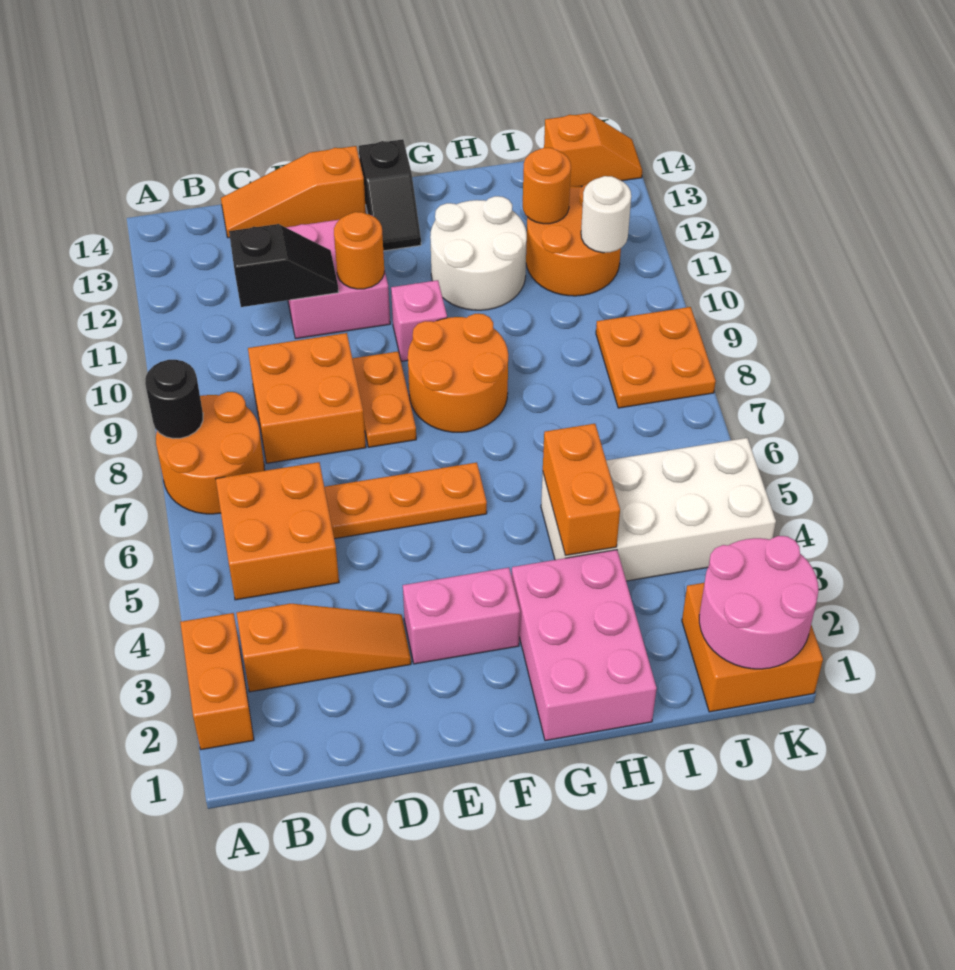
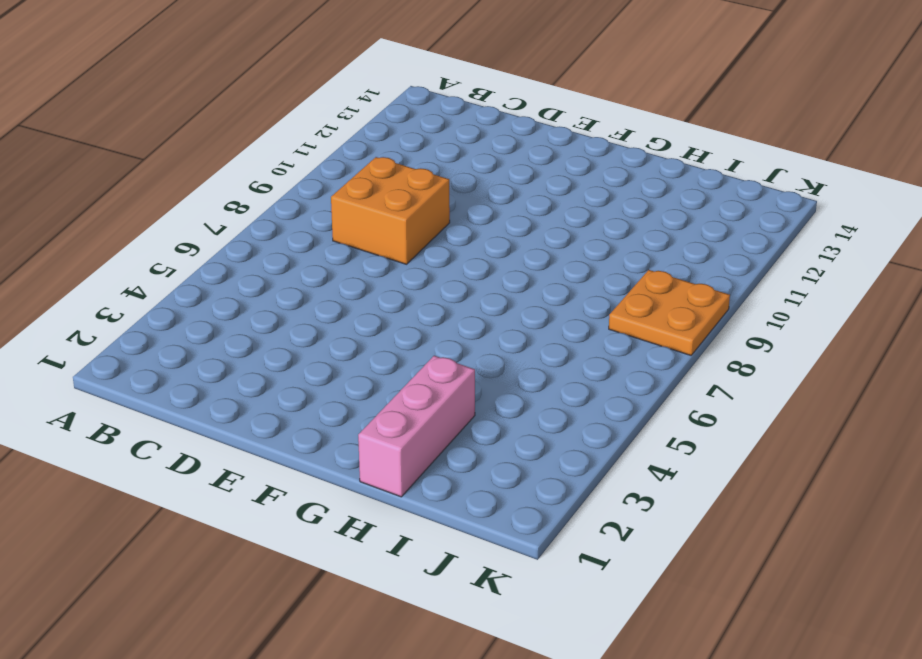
pink 1x3 brick [358,356,475,497] -> pink 2x3 brick [512,550,657,741]
none -> orange 1x2 brick [180,613,254,750]
none -> orange 2x2 round brick [156,392,265,514]
none -> orange 1x3 slope [237,604,411,692]

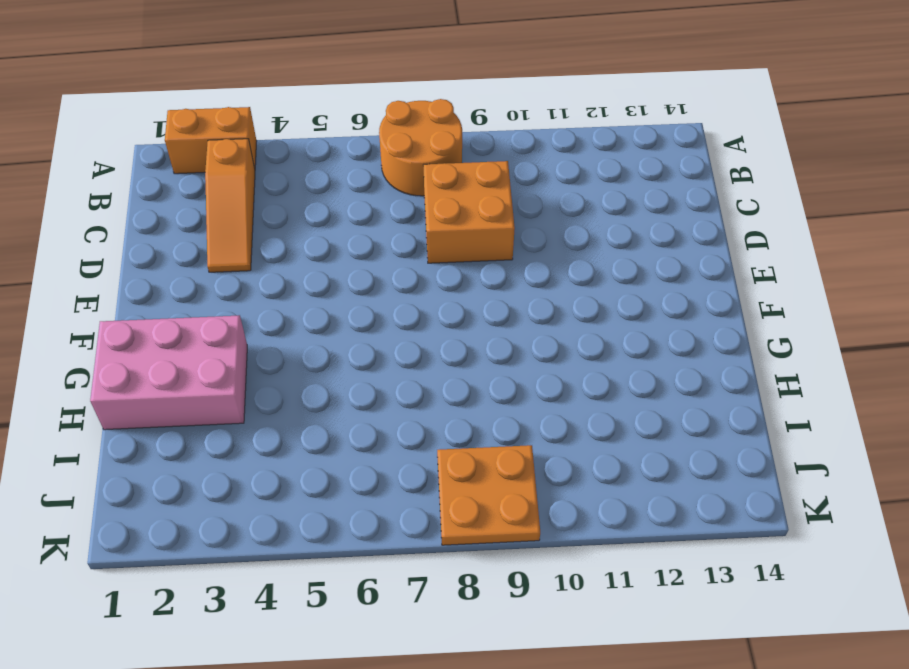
none -> orange 2x2 brick [216,462,339,600]
none -> orange 1x3 slope [221,146,366,238]
none -> orange 1x3 plate [325,463,487,539]

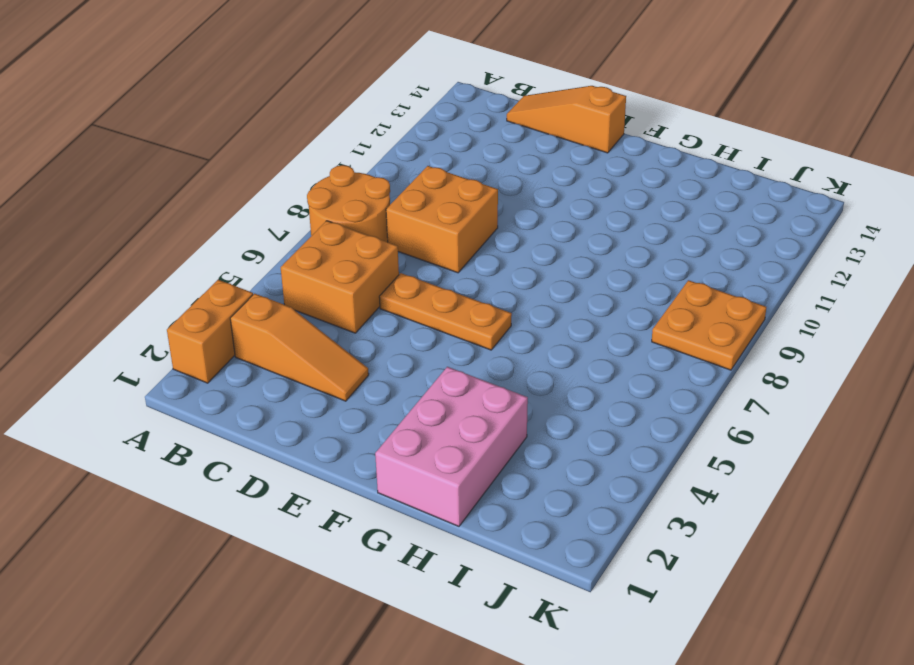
none -> pink 2x2 brick [286,215,390,339]
none -> pink 1x2 brick [403,568,520,664]
none -> orange 1x2 plate [352,351,416,447]

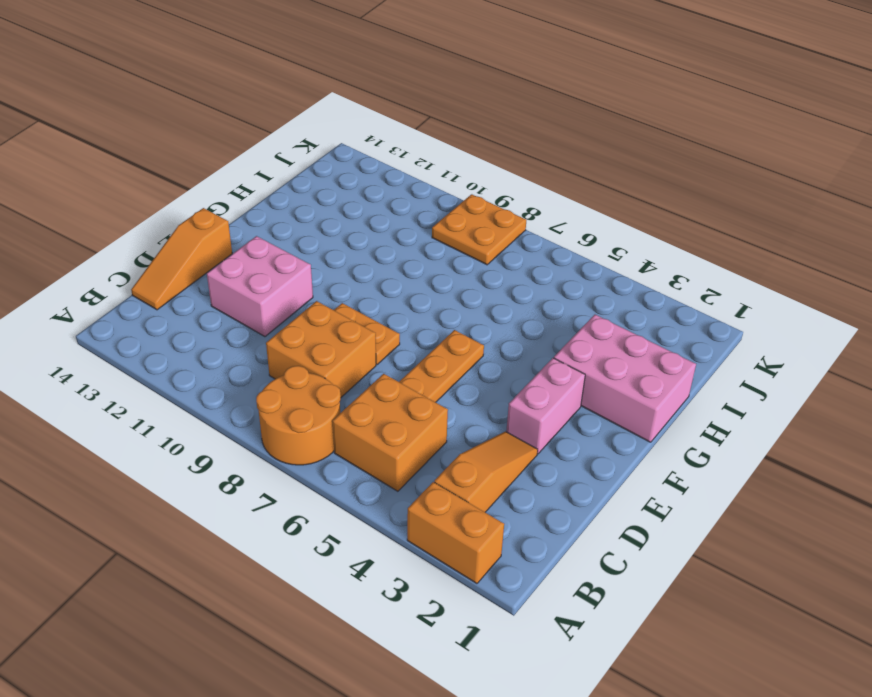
none -> orange 2x2 round brick [408,314,508,432]
none -> pink 1x1 brick [391,280,447,361]
none -> black 1x2 slope [359,139,421,251]

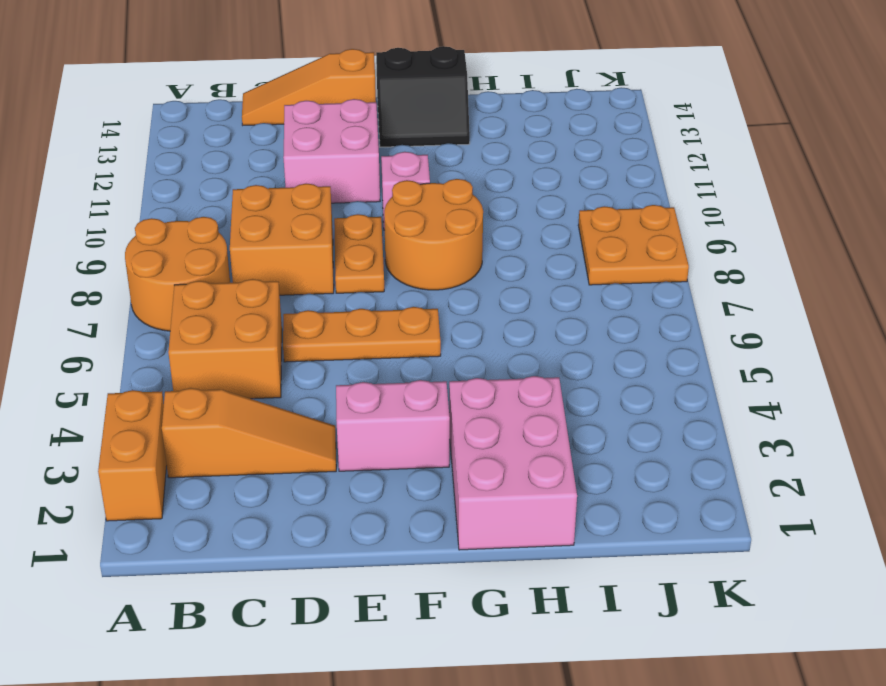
black 2x2 slope [376,46,470,147] -> black 1x2 slope [359,139,421,251]
none -> white 2x2 round brick [430,196,527,310]
none -> white 2x4 brick [541,438,776,581]
none -> orange 2x2 round brick [526,184,621,296]

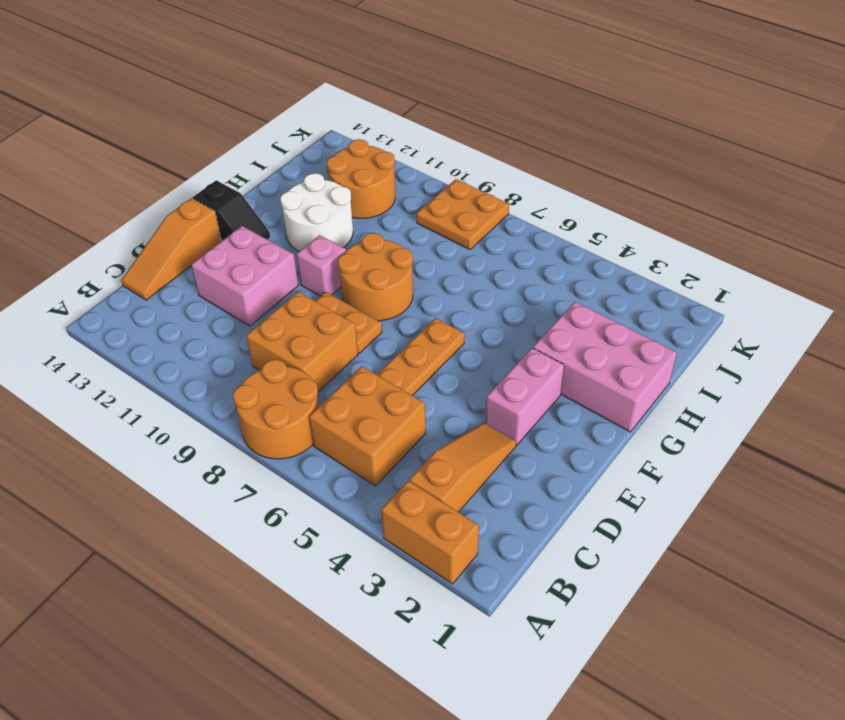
none -> white 2x4 brick [541,438,776,581]
none -> orange 2x2 brick [682,583,823,712]
none -> orange 1x2 slope [544,113,642,187]

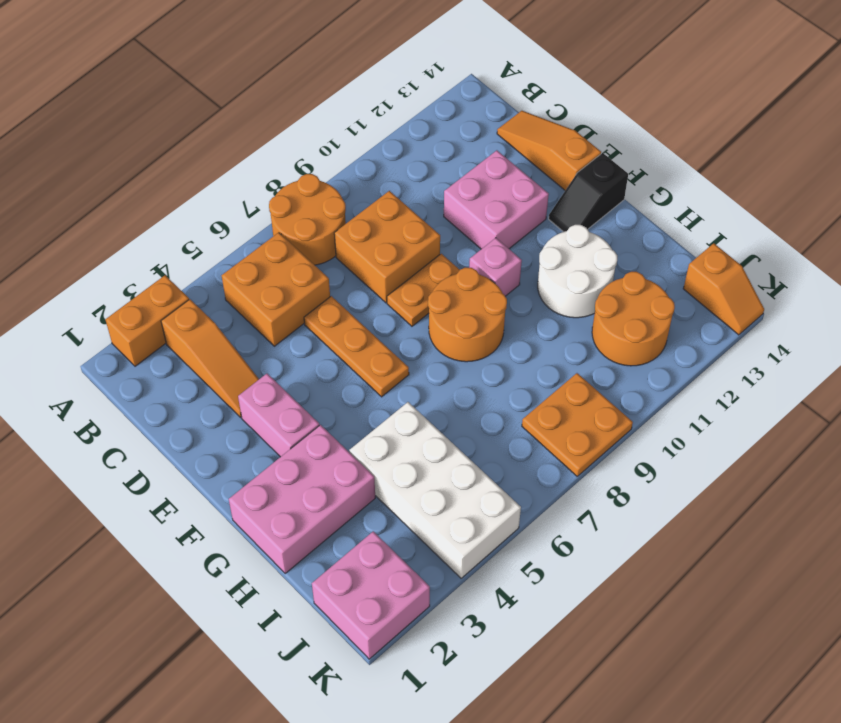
pink 2x2 brick [312,531,430,659] -> orange 2x2 brick [682,583,823,712]
none -> black 1x1 round brick [145,360,203,438]
none -> black 1x2 slope [229,224,338,307]
none -> orange 1x1 round brick [334,212,384,289]

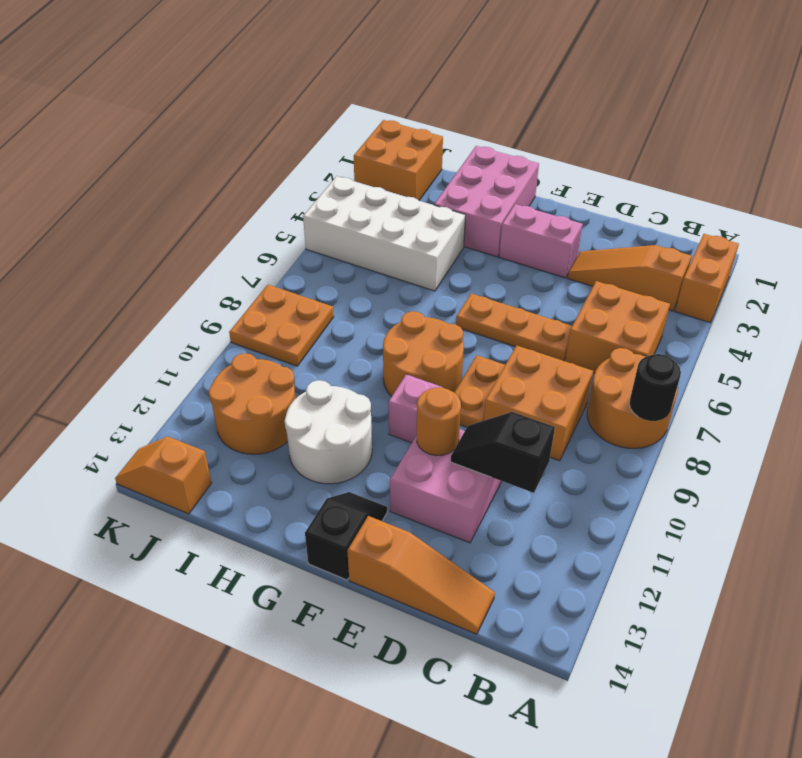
none -> orange 1x2 brick [543,424,620,556]
none -> orange 1x1 round brick [523,148,571,224]
none -> pink 2x2 round brick [699,536,818,669]

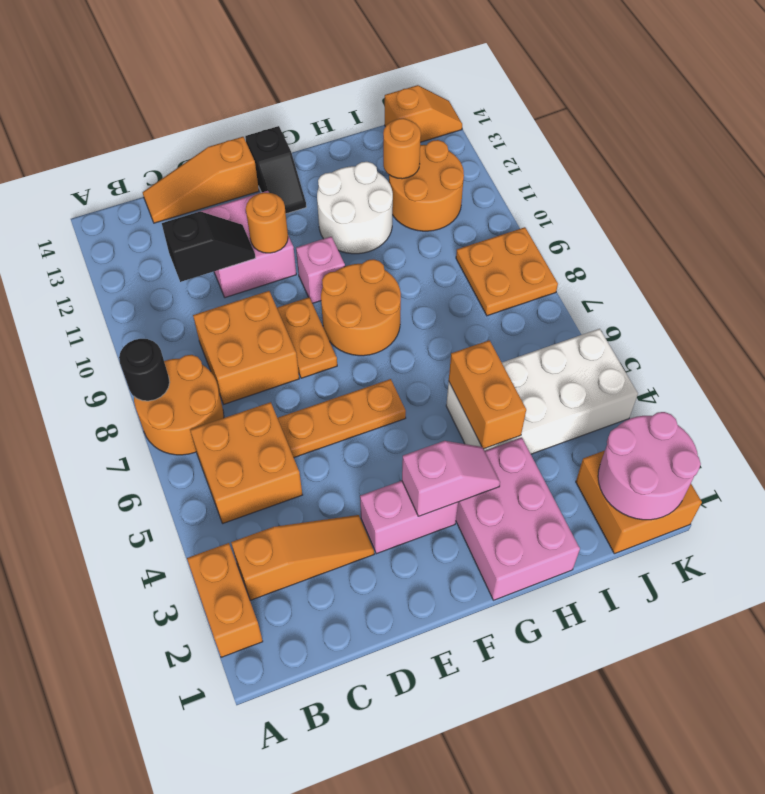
pink 1x2 slope [402,441,500,516] -> none
none -> white 1x1 round brick [581,176,631,253]

